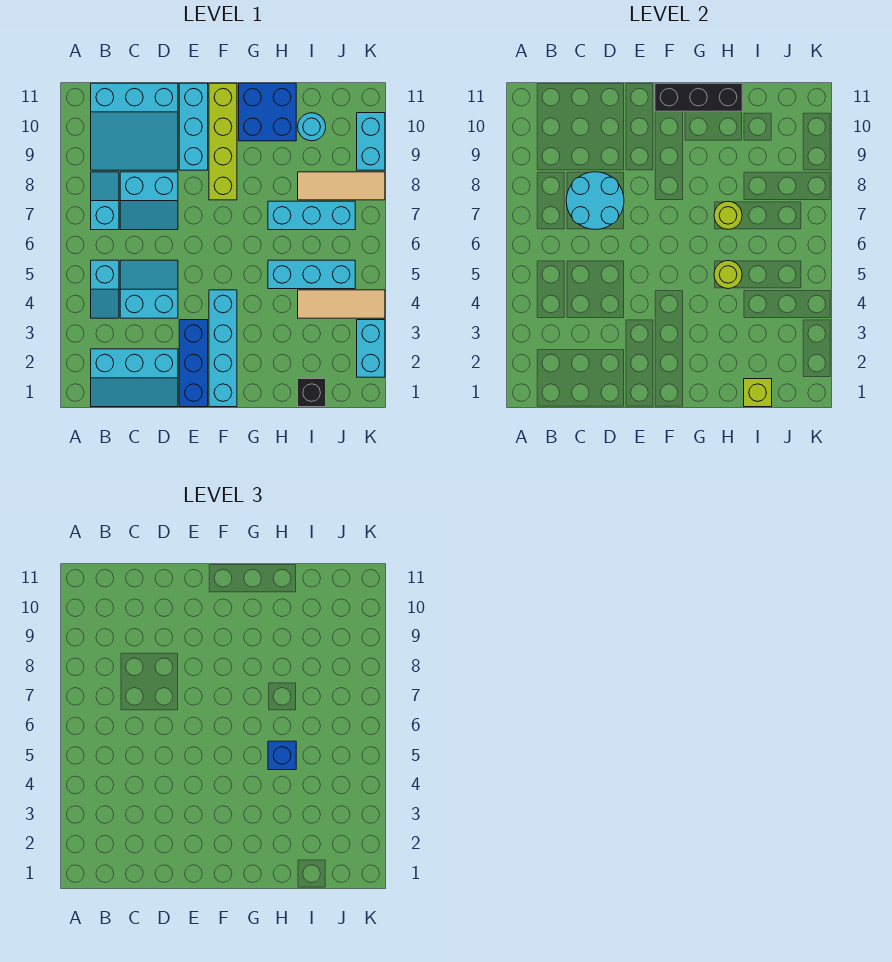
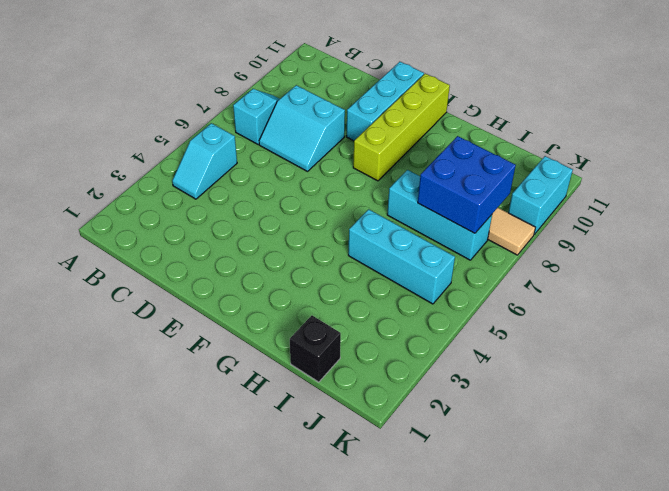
blue 2x2 brick [418,136,516,233] -> blue 2x2 brick moved to [239,83,296,141]
none -> cyan 2x3 slope [91,349,178,407]
none -> cyan 3x3 slope [91,83,178,170]
none -> cyan 2x2 slope [120,260,178,318]

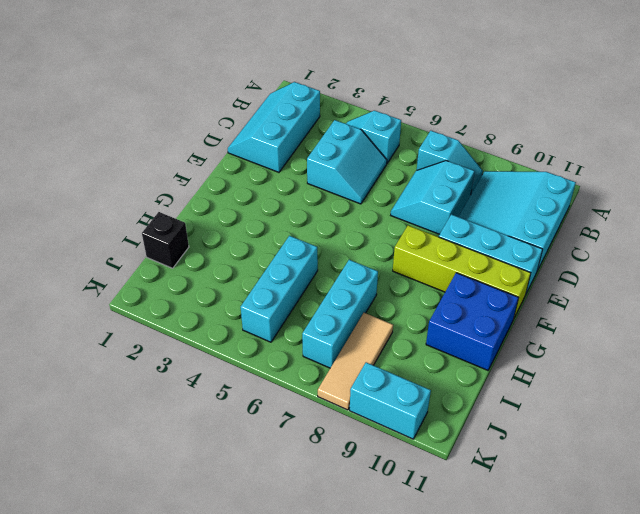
none -> blue 1x3 brick [179,320,208,407]
none -> cyan 1x4 brick [209,290,237,407]
none -> tan 1x3 tile [298,290,385,318]

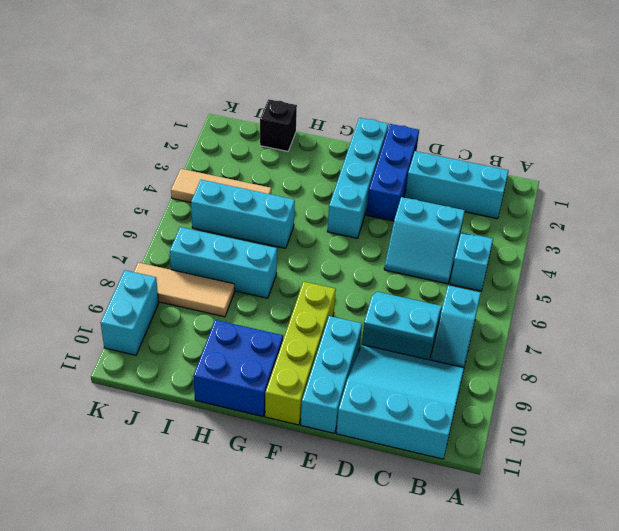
none -> cyan 1x1 round brick [298,113,326,141]
none -> cyan 1x2 brick [357,320,385,377]
none -> cyan 2x2 round brick [566,172,624,230]

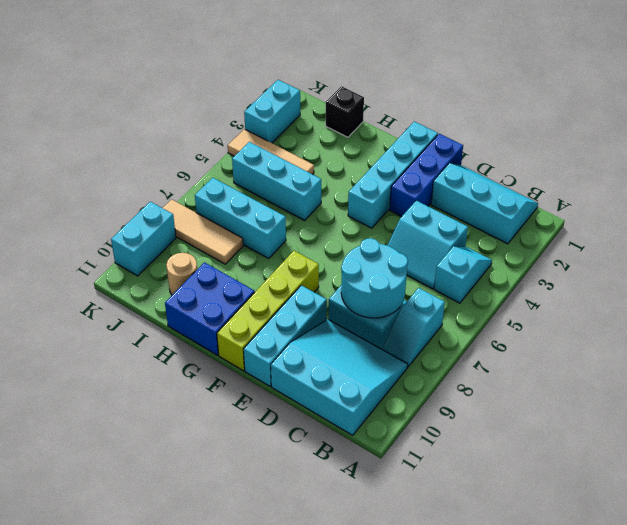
tan 1x1 round brick [166,253,197,295] -> cyan 1x1 round brick [298,113,326,141]
none -> black 1x3 brick [655,83,742,111]
none -> lime 1x1 round brick [714,261,742,289]
none -> lime 1x1 round brick [714,201,742,229]

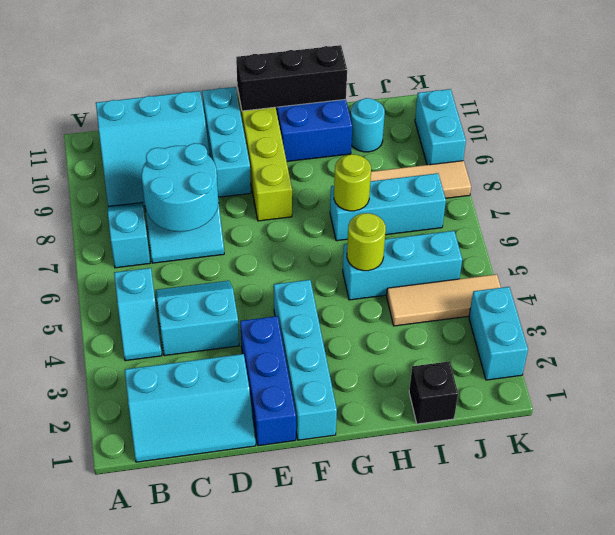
none -> lime 1x1 brick [744,379,772,407]
none -> blue 1x1 brick [268,741,296,770]

